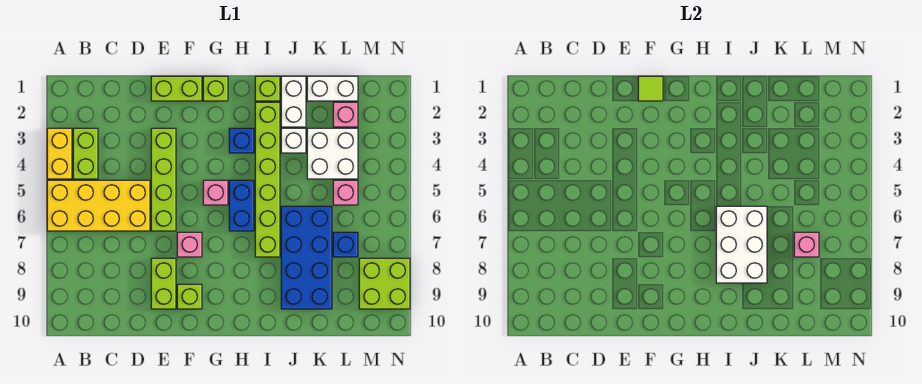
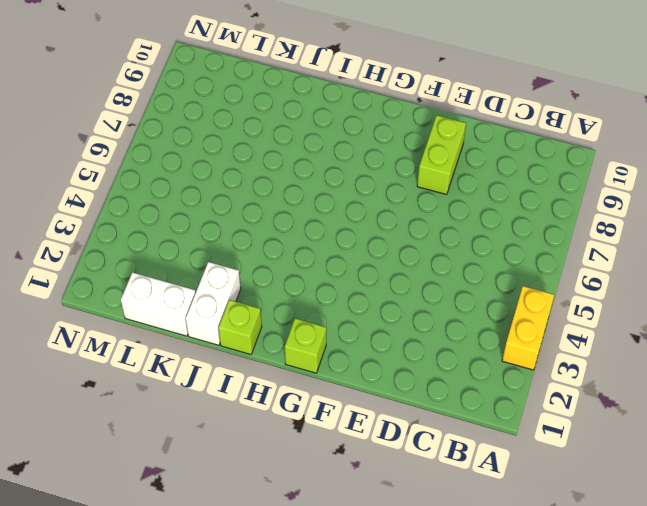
none -> yellow 2x4 brick [47,180,150,231]
none -> lime 1x2 brick [73,128,98,179]
none -> lime 1x2 brick [151,76,202,101]

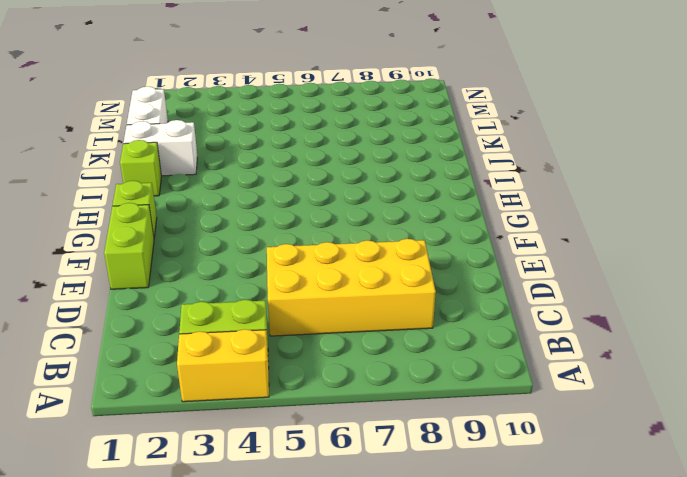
yellow 2x4 brick [267,239,436,336] -> yellow 2x4 brick turned to [47,180,150,231]
none -> lime 1x4 brick [151,128,176,231]
none -> lime 1x2 brick [151,258,176,309]
none -> pink 1x1 brick [177,232,202,257]

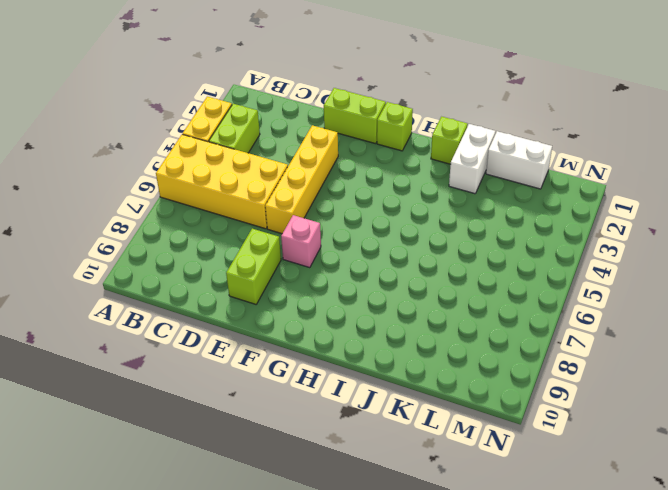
yellow 1x4 brick [265,125,338,234] -> lime 1x4 brick [151,128,176,231]
none -> lime 1x1 brick [177,284,202,309]
none -> pink 1x1 brick [203,180,228,205]
none -> blue 1x1 brick [229,128,254,153]

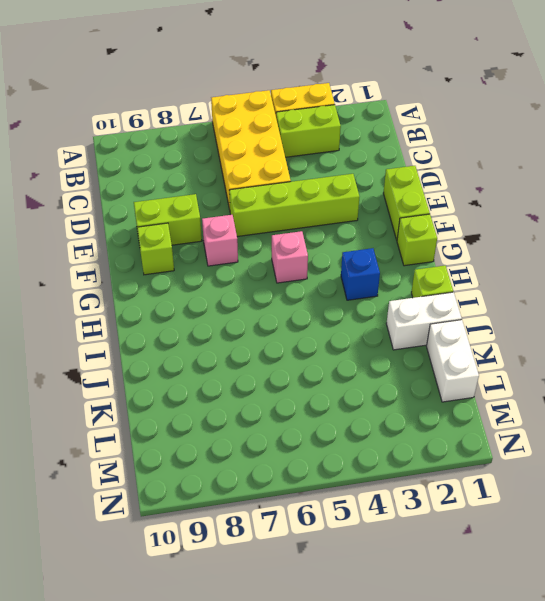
none -> blue 1x2 brick [229,180,254,231]
none -> lime 1x6 brick [255,102,280,257]
none -> white 1x1 brick [281,128,306,153]

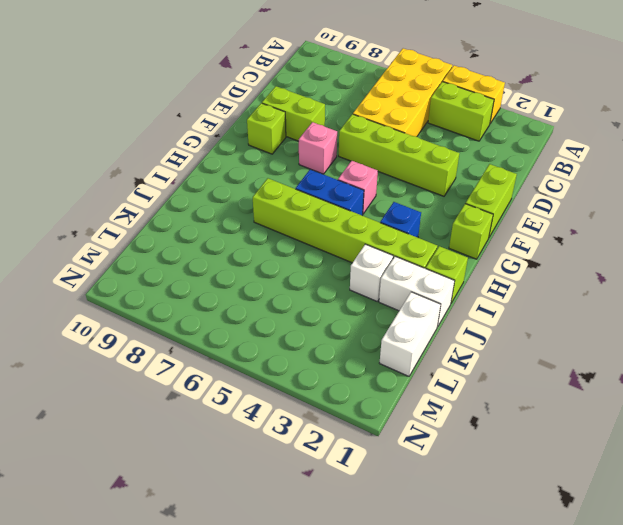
none -> blue 2x4 brick [281,206,332,309]
none -> white 2x2 brick [307,128,358,179]
none -> pink 1x1 brick [333,102,358,127]

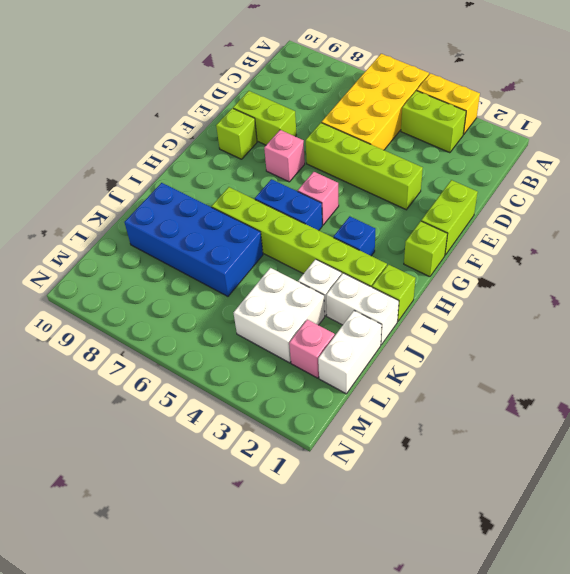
none -> pink 1x1 brick [333,180,358,205]
none -> blue 1x1 brick [333,232,358,257]
none -> lime 2x2 brick [359,258,410,309]

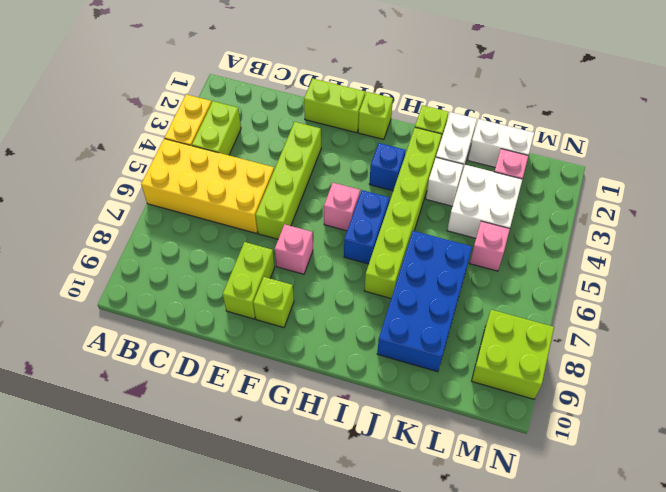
none -> blue 1x1 brick [333,232,358,257]
none -> lime 1x1 tile [638,76,663,101]
none -> white 2x3 brick [716,206,767,283]

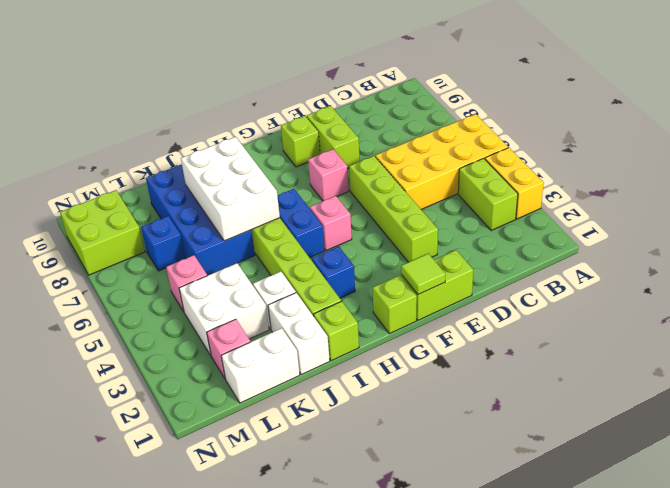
none -> pink 1x1 brick [794,232,819,257]

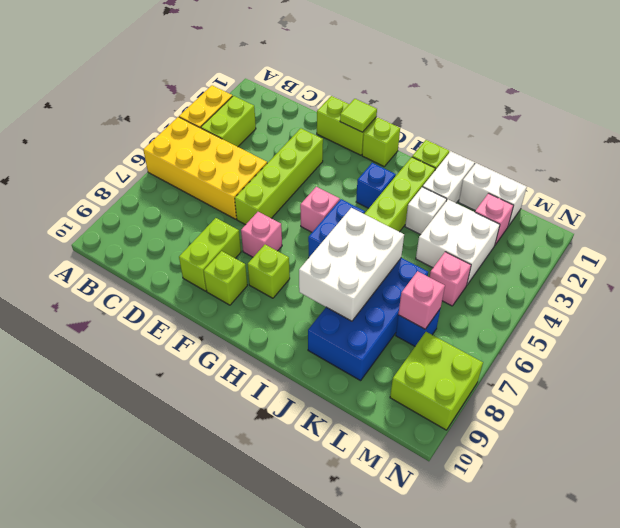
lime 1x1 brick [248,245,290,298] -> none

